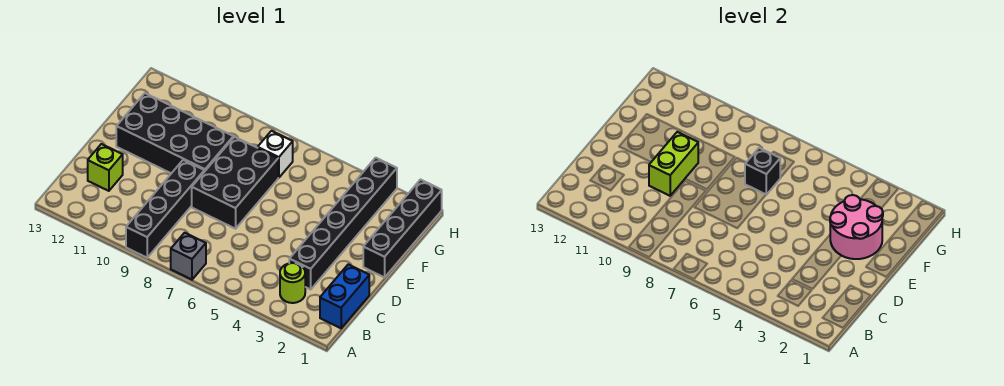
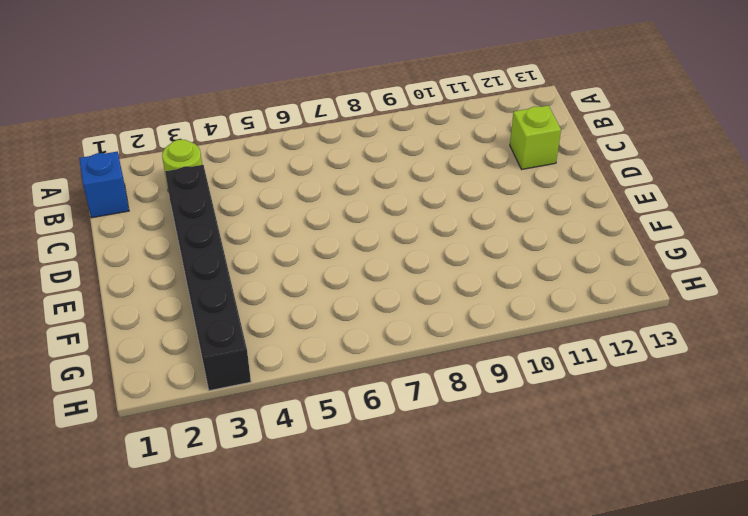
blue 1x1 brick [79,152,129,218] -> blue 1x2 brick [320,264,369,328]
none -> grey 1x1 brick [171,233,206,280]
none -> black 1x4 brick [126,160,204,258]
none -> black 2x3 brick [192,137,278,229]

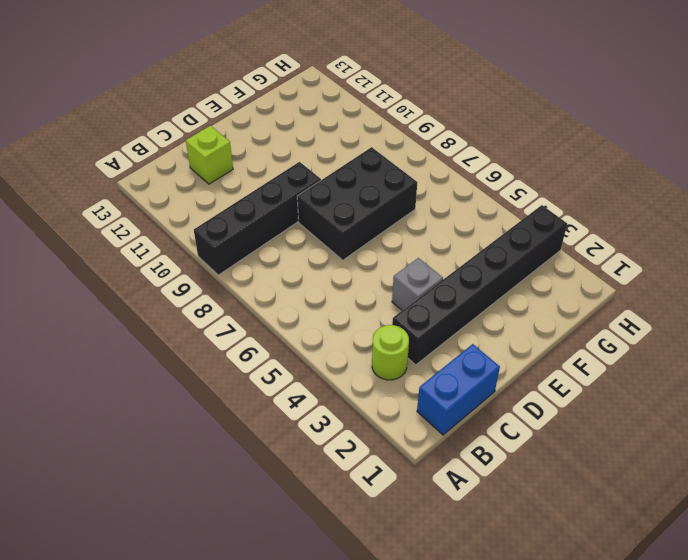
grey 1x1 brick [392,258,443,310] -> grey 1x1 brick moved to [171,233,206,280]
none -> black 1x4 brick [363,180,442,277]
none -> black 2x4 brick [116,93,233,173]
none -> white 1x1 brick [258,131,293,178]

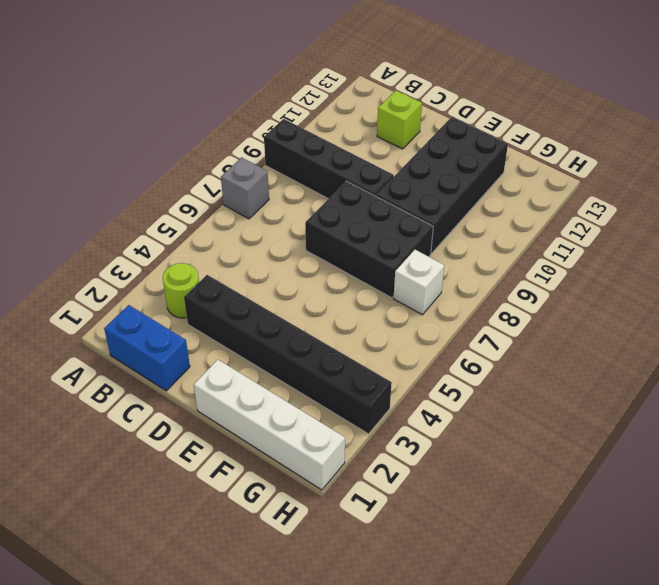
white 1x4 brick [194,360,345,490] -> black 1x4 brick [363,180,442,277]
none -> lime 1x2 brick [649,132,698,196]
none -> pink 2x2 round brick [830,195,883,259]
none -> black 1x1 brick [745,148,780,195]

